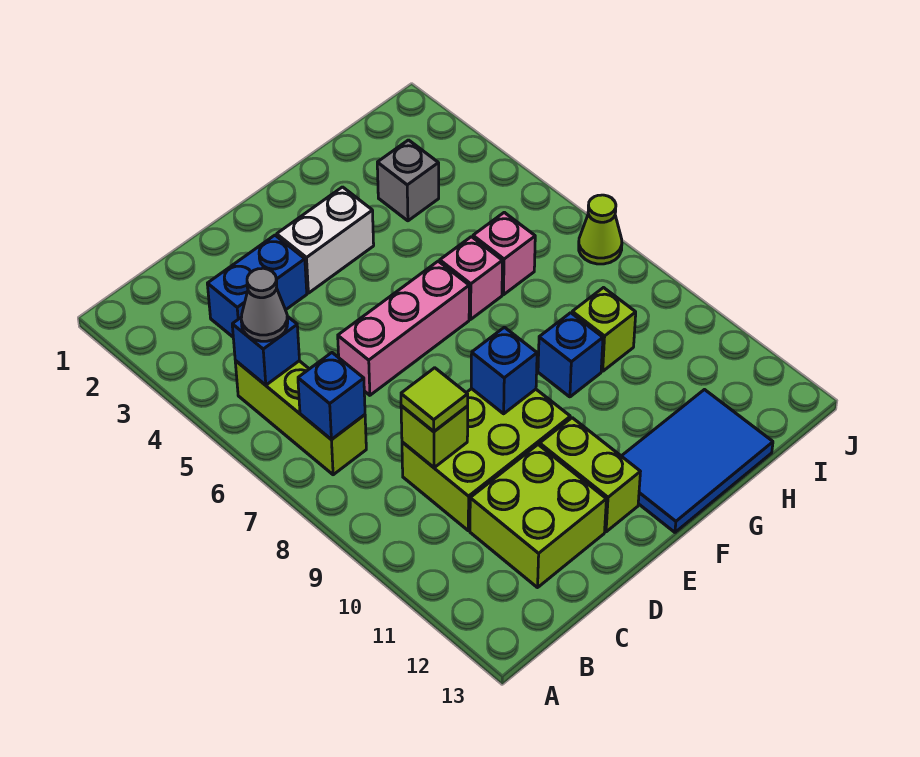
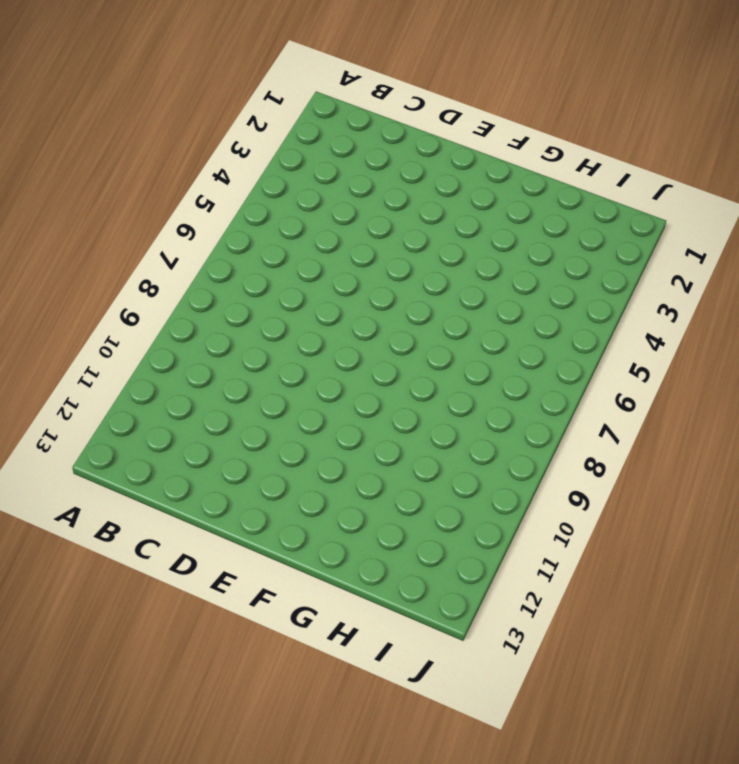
none -> lime 1x3 brick [235,361,366,475]
none -> blue 1x2 brick [207,235,307,337]
none -> lime 2x3 brick [402,389,570,531]

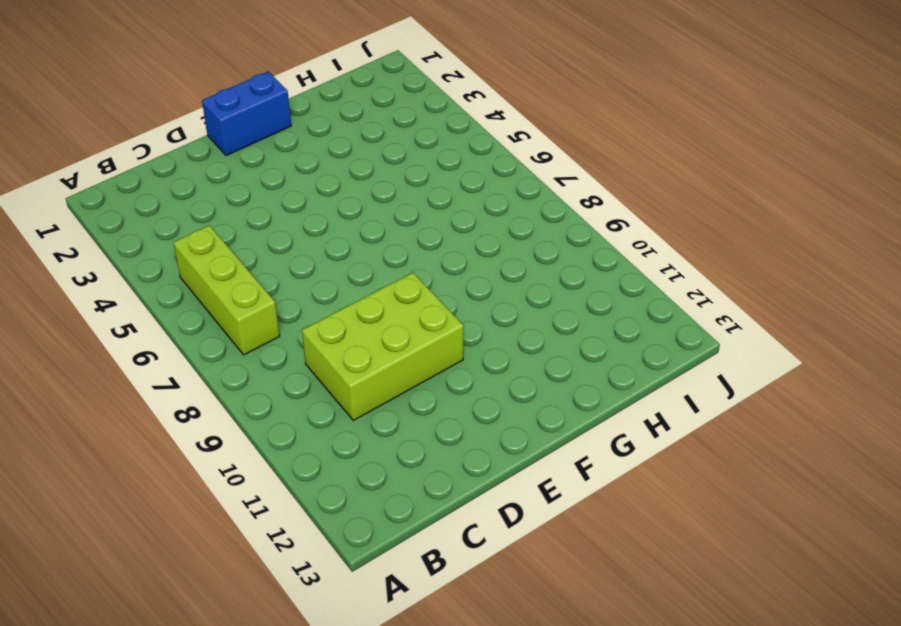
blue 1x2 brick [202,71,291,156] -> blue 1x2 brick moved to [207,235,307,337]
none -> lime 2x2 brick [470,445,606,588]
none -> pink 1x3 brick [338,261,469,395]
none -> white 1x2 brick [277,187,374,293]

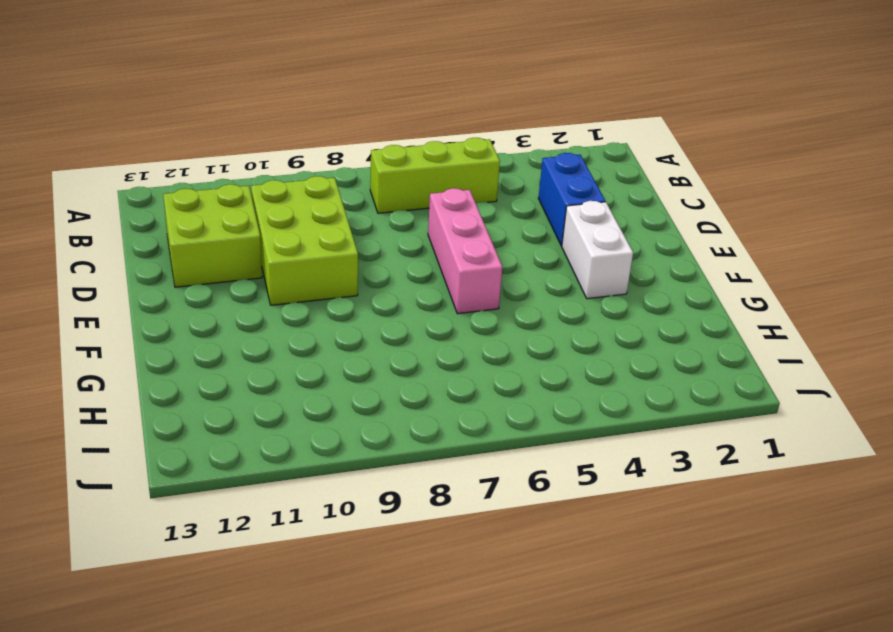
none -> lime 1x2 brick [540,418,640,532]
none -> blue 2x3 tile [622,390,773,532]
none -> pink 1x1 brick [440,237,502,319]

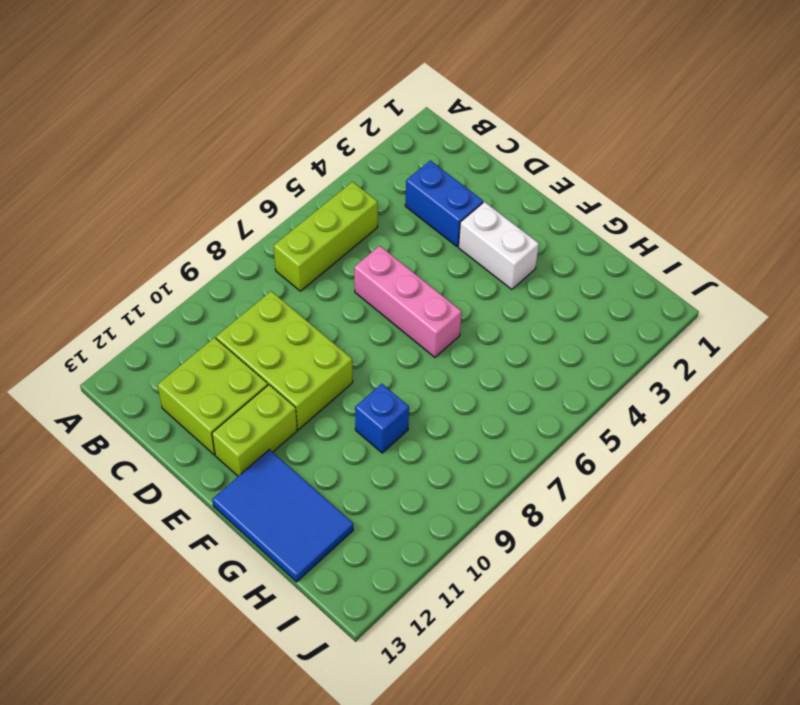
none -> pink 1x1 brick [440,237,502,319]
none -> grey 1x1 brick [377,140,439,221]
none -> pink 1x1 brick [473,212,535,295]

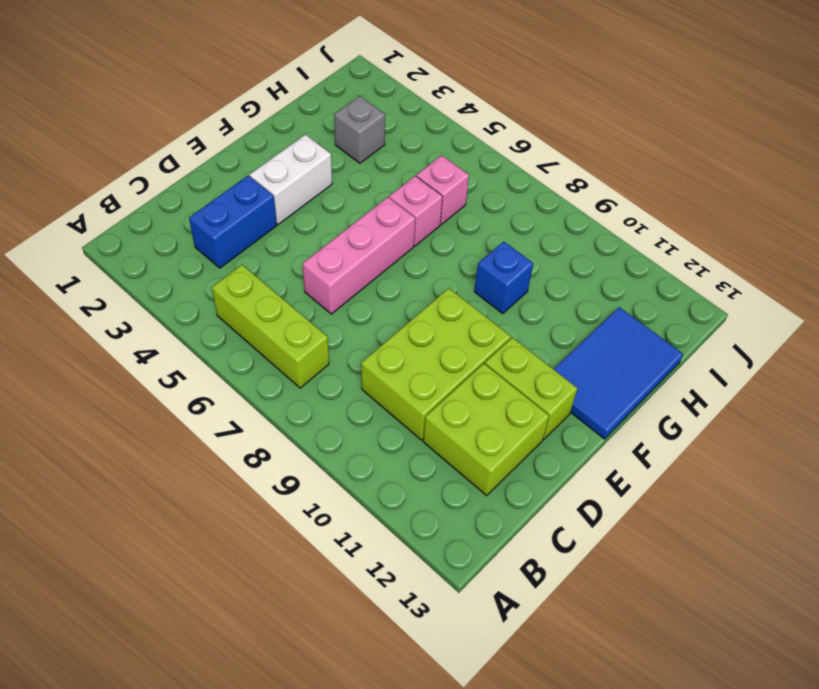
none -> lime 1x1 brick [572,288,636,371]
none -> lime 1x1 cone [579,195,622,264]
none -> blue 1x1 brick [232,316,299,385]

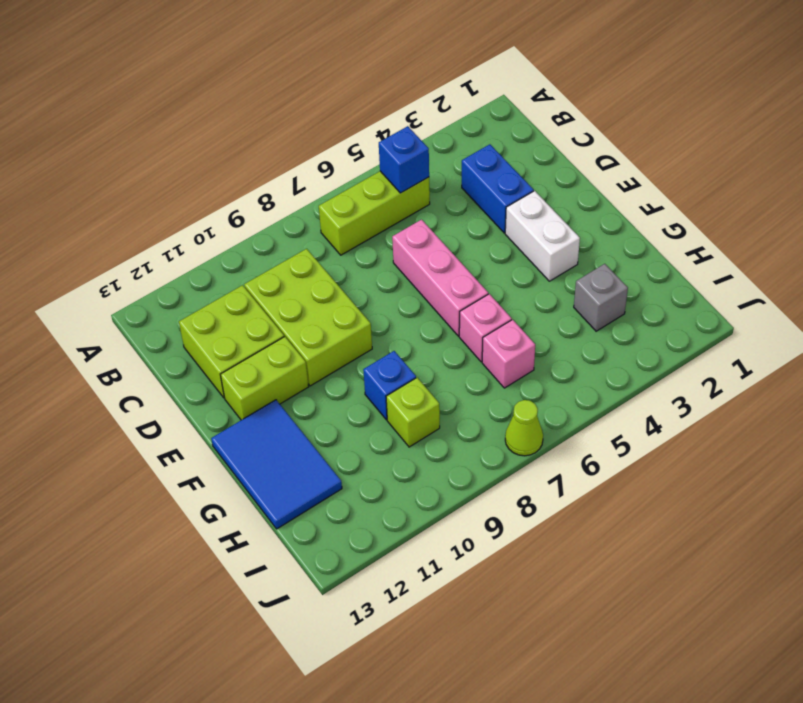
none -> blue 1x1 brick [298,353,365,440]
none -> lime 1x1 brick [401,406,468,468]
none -> blue 1x1 brick [471,327,537,414]

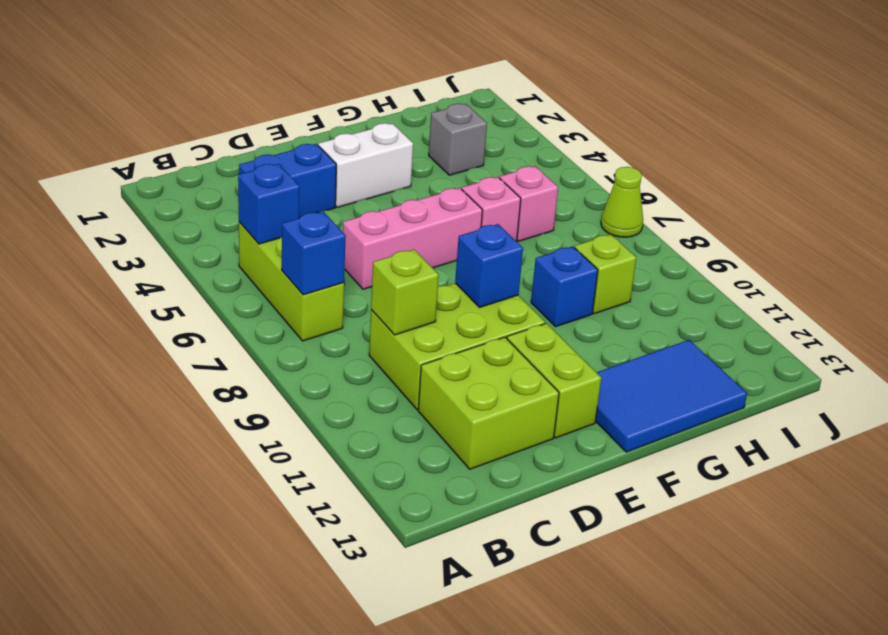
none -> grey 1x1 cone [241,268,288,341]
none -> lime 1x1 tile [401,368,468,432]

